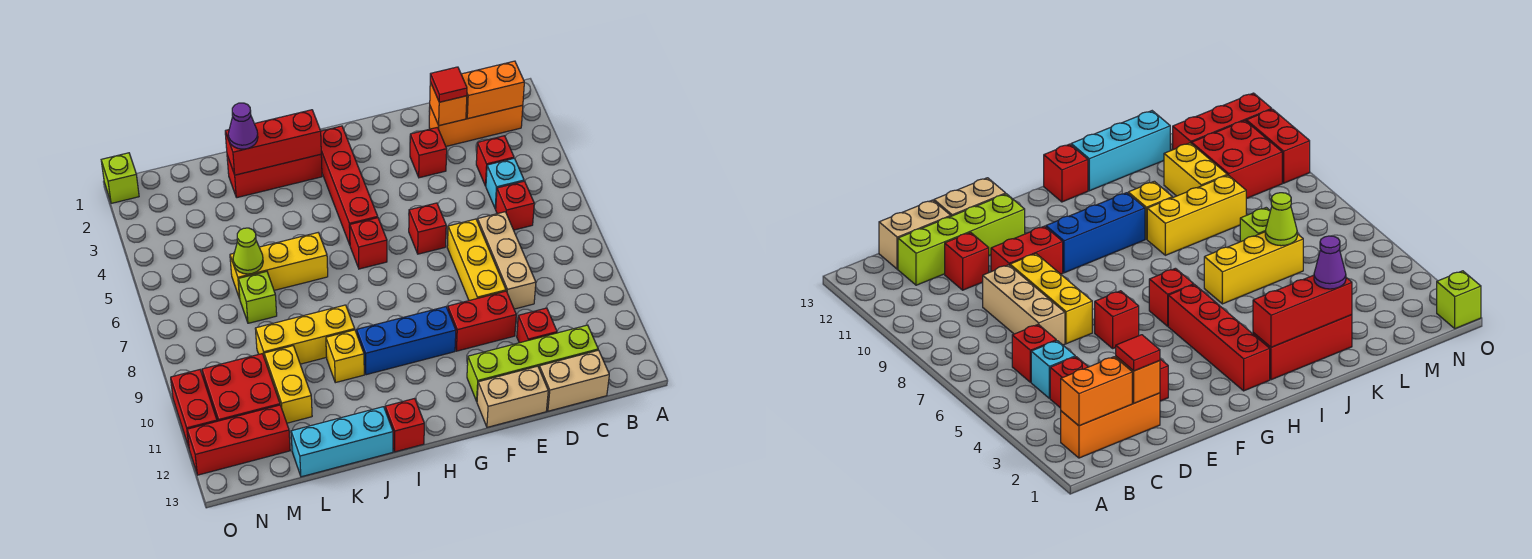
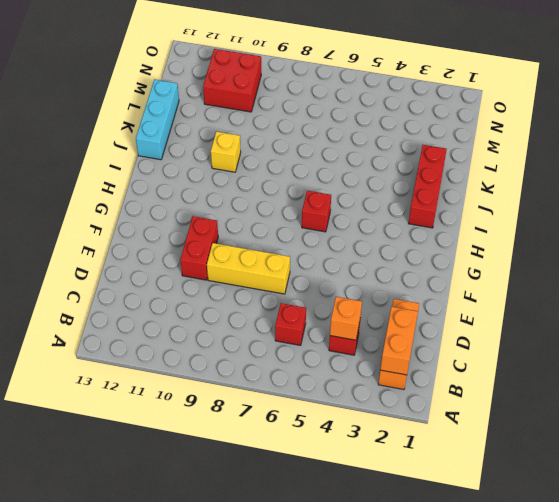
orange 1x1 brick [330,297,362,340] -> orange 1x1 brick moved to [430,82,467,126]
none -> cyan 1x1 brick [486,158,524,209]
none -> lime 1x4 brick [467,325,598,401]
none -> tan 1x2 brick [539,350,609,411]
none -> tan 1x3 brick [477,212,536,309]

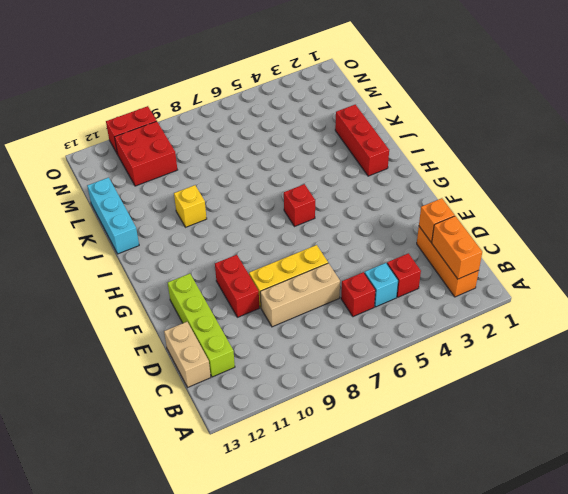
none -> red 1x1 brick [517,308,557,343]
none -> red 1x1 brick [410,127,447,178]
none -> tan 1x2 brick [477,366,548,427]
none -> red 1x1 brick [409,203,446,254]

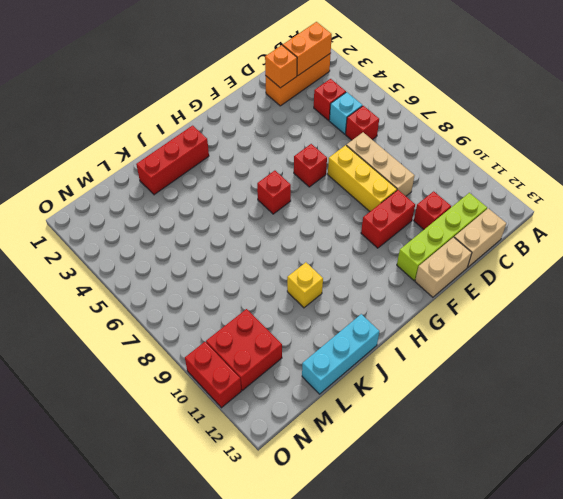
none -> red 1x1 brick [410,127,447,178]
none -> blue 1x3 brick [357,307,456,375]
none -> red 1x4 brick [321,126,378,244]
none -> red 1x1 brick [385,398,424,452]

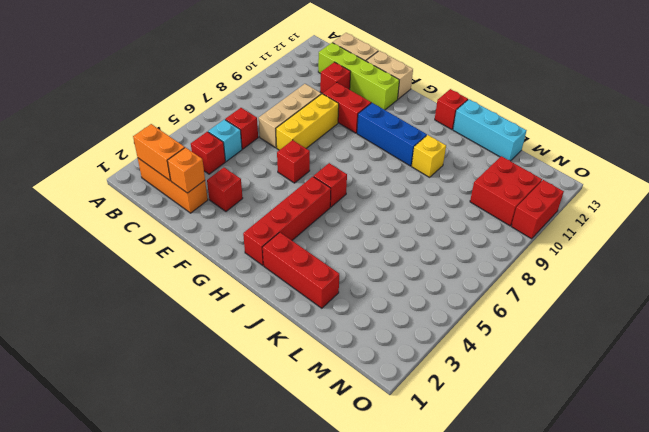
none -> yellow 1x3 brick [230,233,328,298]
none -> yellow 1x3 brick [255,305,355,364]
none -> lime 1x1 brick [238,271,277,323]
none -> yellow 1x2 brick [264,346,312,423]

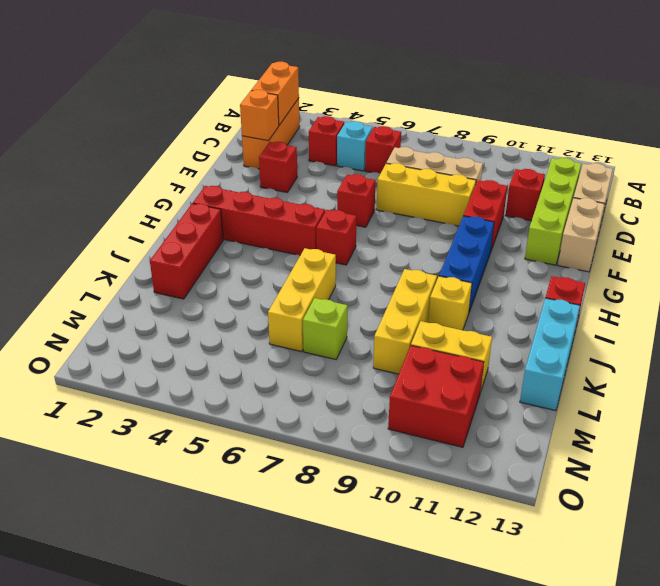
none -> red 1x3 brick [187,405,290,475]
none -> lime 1x1 brick [101,153,139,203]
none -> red 1x2 brick [171,370,217,447]
none -> red 1x3 brick [225,110,321,175]

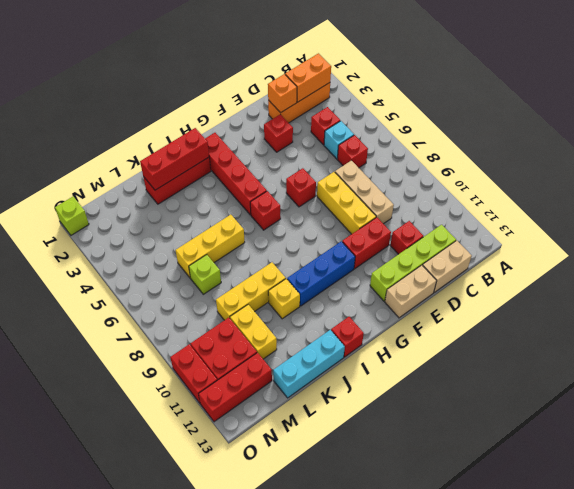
none -> lime 1x1 cone [233,228,263,274]
none -> red 1x1 tile [430,67,467,102]
none -> purple 1x1 cone [228,103,258,149]

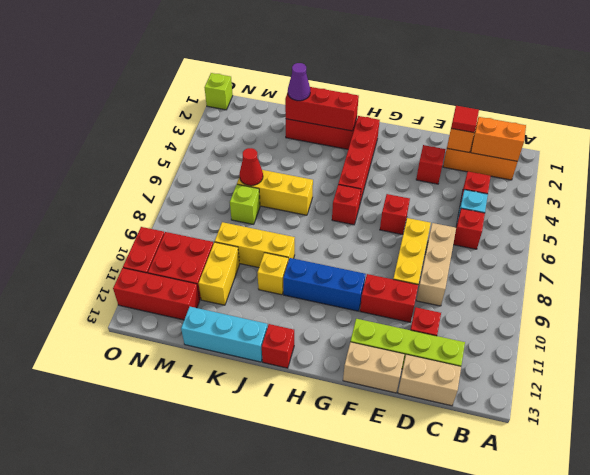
red 1x1 cone [239,148,263,186] -> lime 1x1 cone [233,228,263,274]

